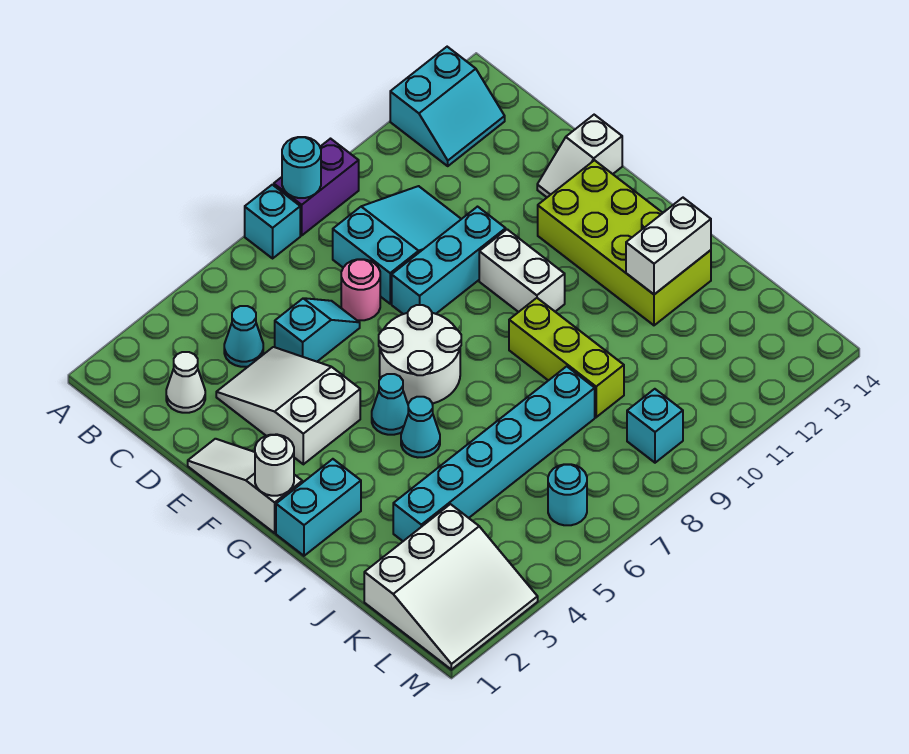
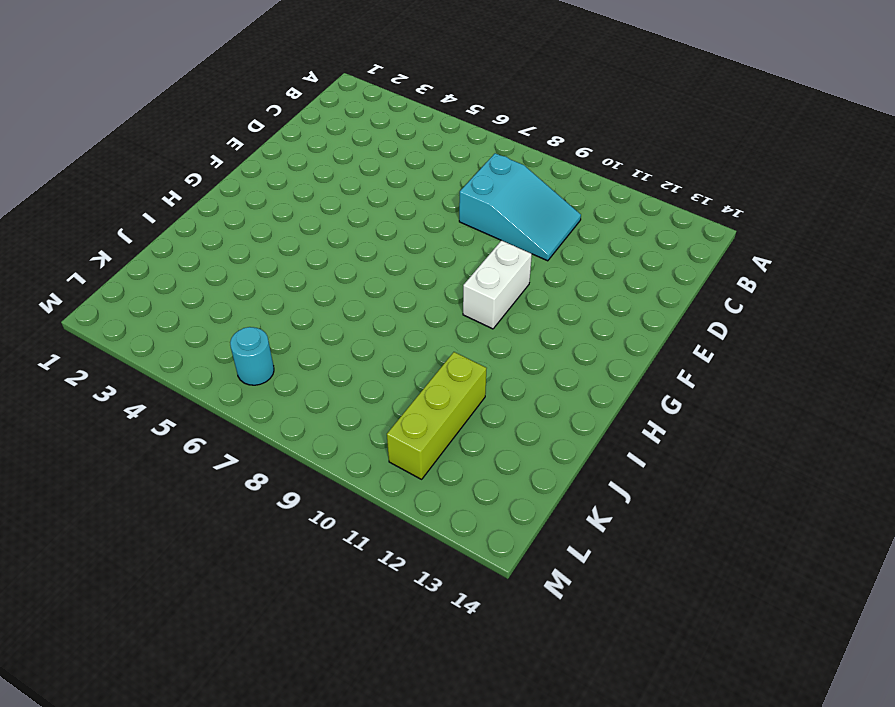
lime 1x3 brick [387,352,487,479] -> lime 1x3 brick moved to [509,298,624,417]
none -> cyan 1x1 brick [245,185,300,258]
none -> purple 1x2 brick [274,139,359,235]
none -> cyan 2x2 slope [390,47,505,166]

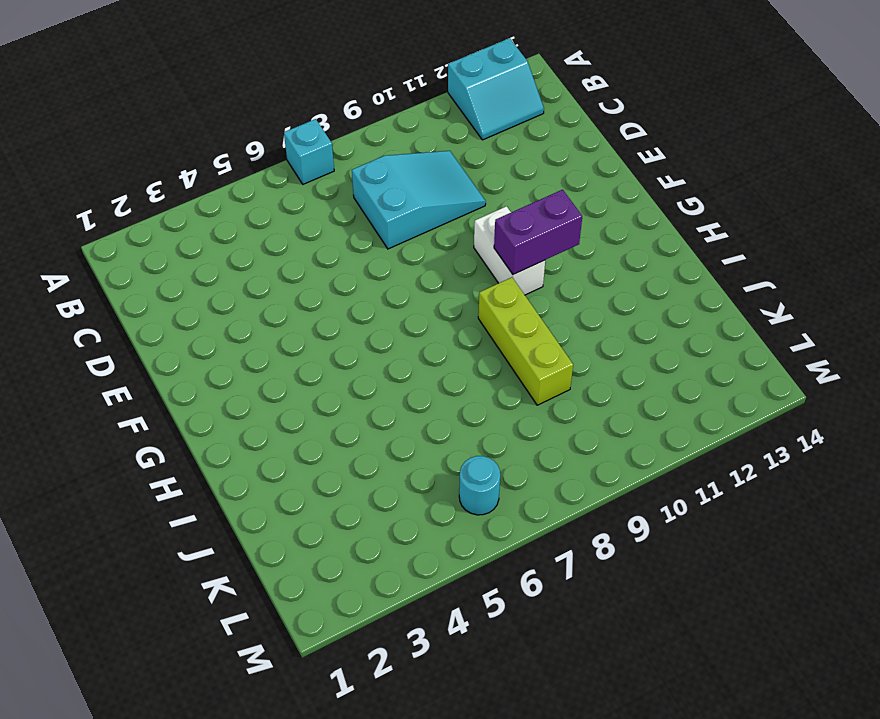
purple 1x2 brick [494,190,582,275] -> purple 1x2 brick moved to [274,139,359,235]
none -> white 1x1 cone [166,352,205,413]
none -> cyan 1x1 cone [224,306,263,367]
none -> white 2x3 slope [216,347,360,464]

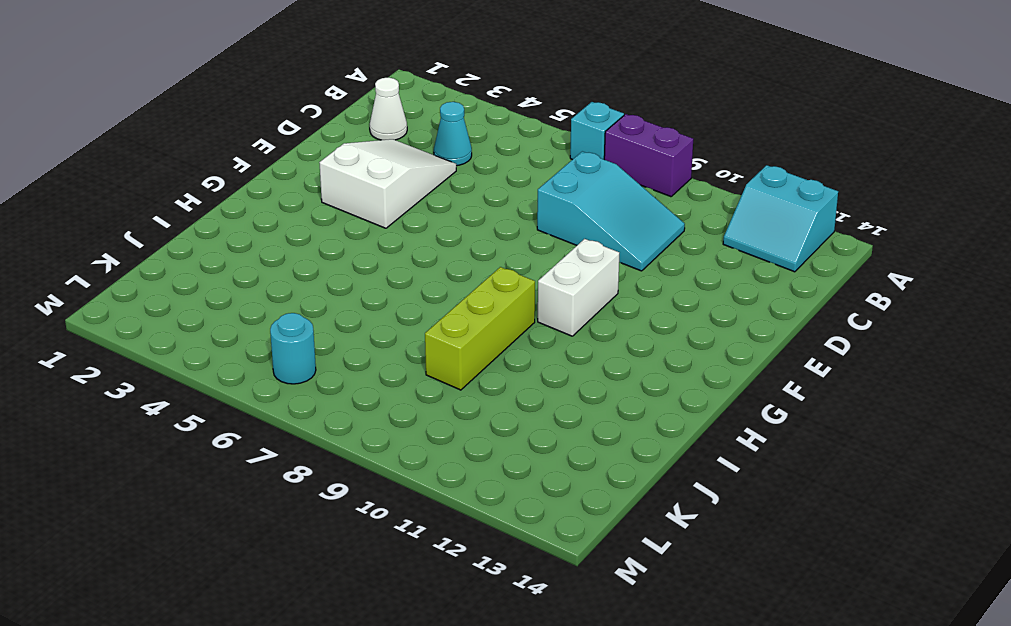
none -> cyan 1x2 slope [275,298,360,362]
none -> pink 1x1 round brick [341,259,380,320]
none -> white 1x3 slope [188,439,302,533]

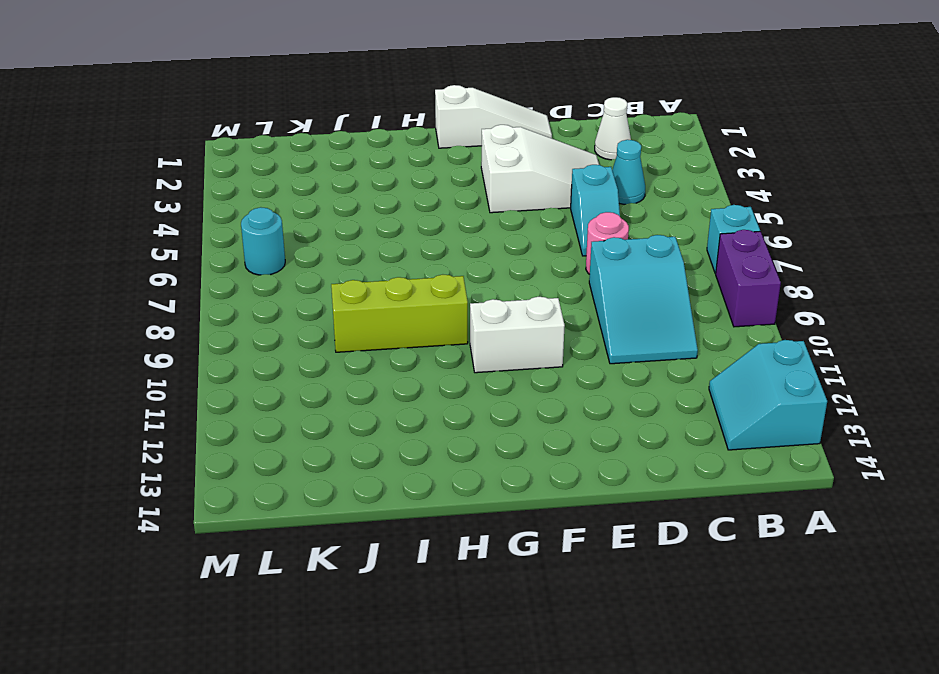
none -> cyan 1x3 brick [392,207,506,314]
none -> white 1x2 slope [537,115,622,197]
none -> white 2x2 round brick [379,305,461,404]

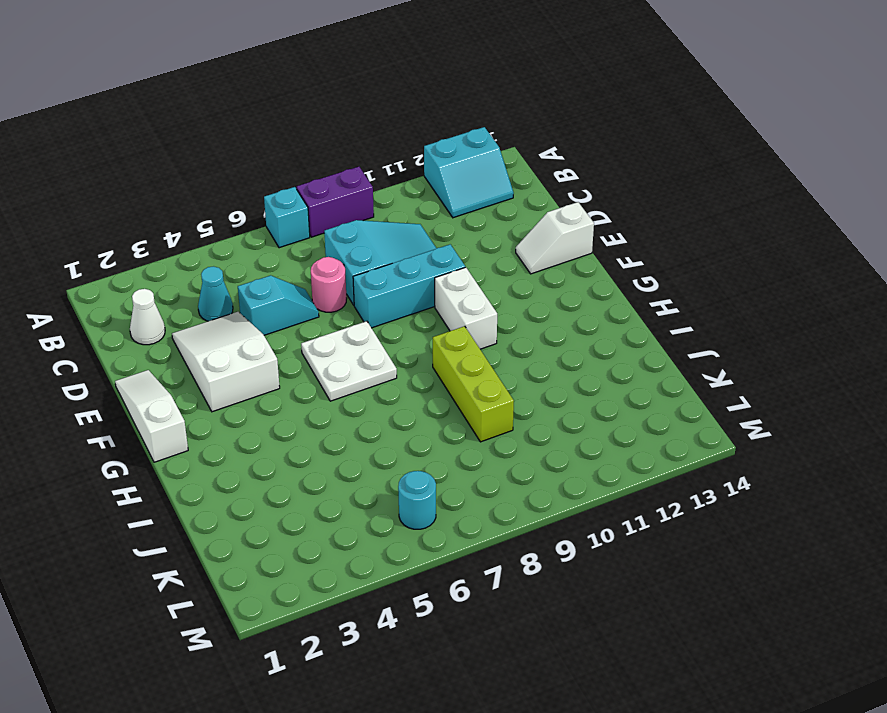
white 2x2 plate [301,321,397,401] -> white 2x2 round brick [379,305,461,404]
none -> lime 2x4 brick [538,160,711,325]
none -> cyan 1x1 cone [372,374,408,435]
none -> cyan 1x2 brick [276,459,361,556]

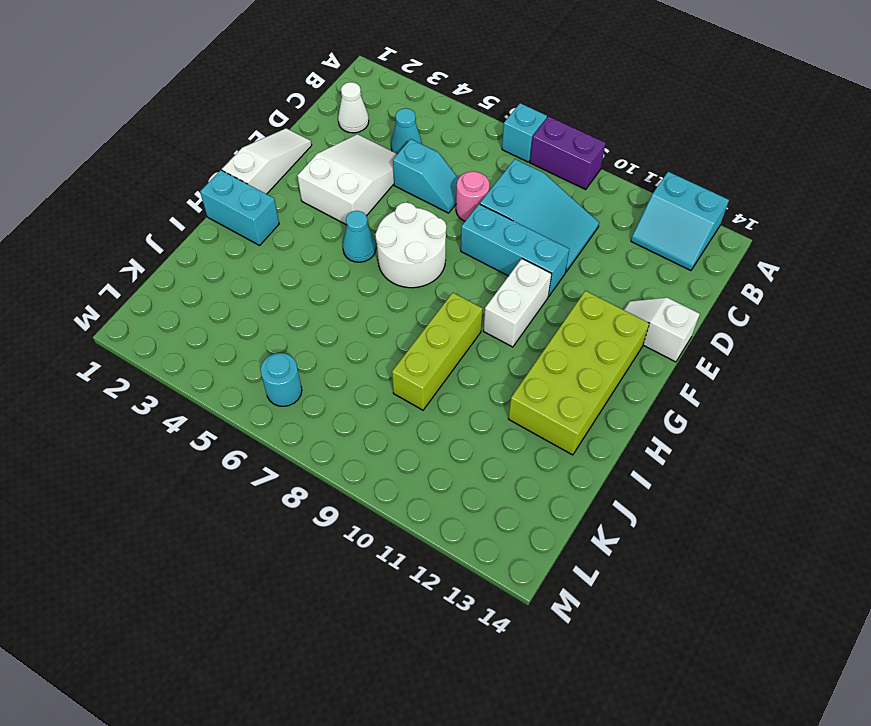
none -> cyan 1x1 cone [401,397,440,457]
none -> cyan 1x6 brick [393,366,595,541]
none -> white 3x3 slope [364,504,538,670]

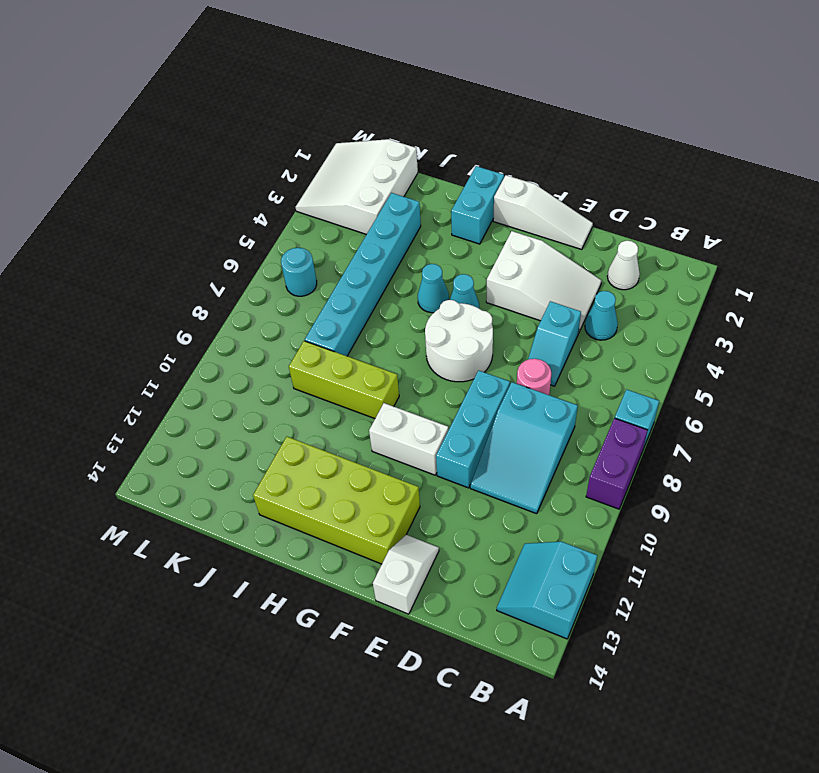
none -> cyan 1x1 brick [627,389,683,463]
none -> cyan 1x1 round brick [282,137,321,198]
none -> white 1x1 round brick [255,434,294,496]

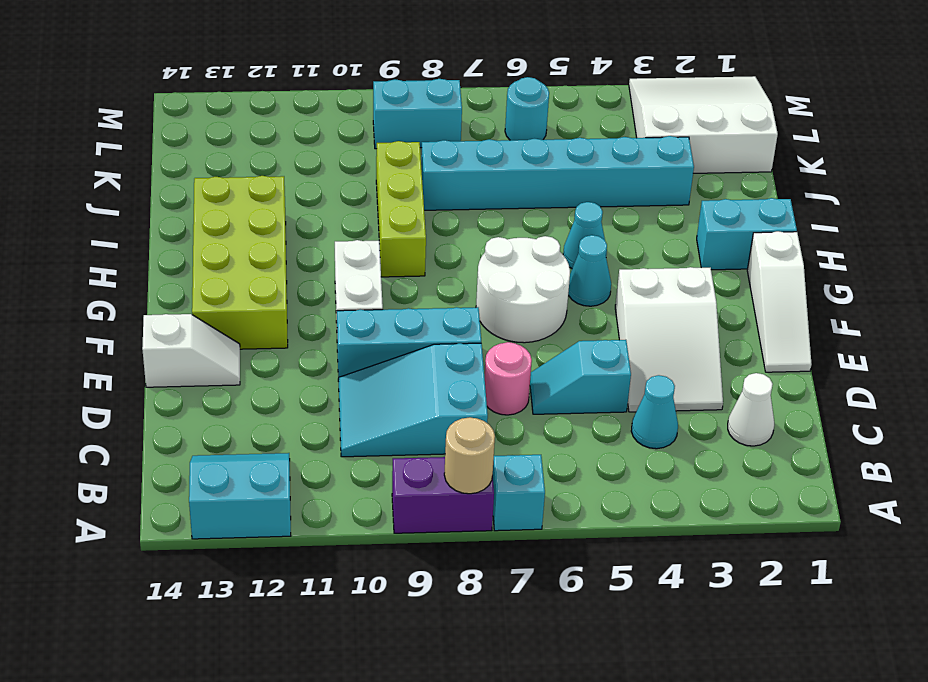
tan 1x1 round brick [444,417,495,494] -> cyan 1x1 round brick [282,137,321,198]
cyan 1x2 brick [373,79,462,149] -> cyan 1x1 brick [627,389,683,463]
none -> white 1x1 round brick [255,434,294,496]
none -> white 1x2 brick [626,198,711,294]

